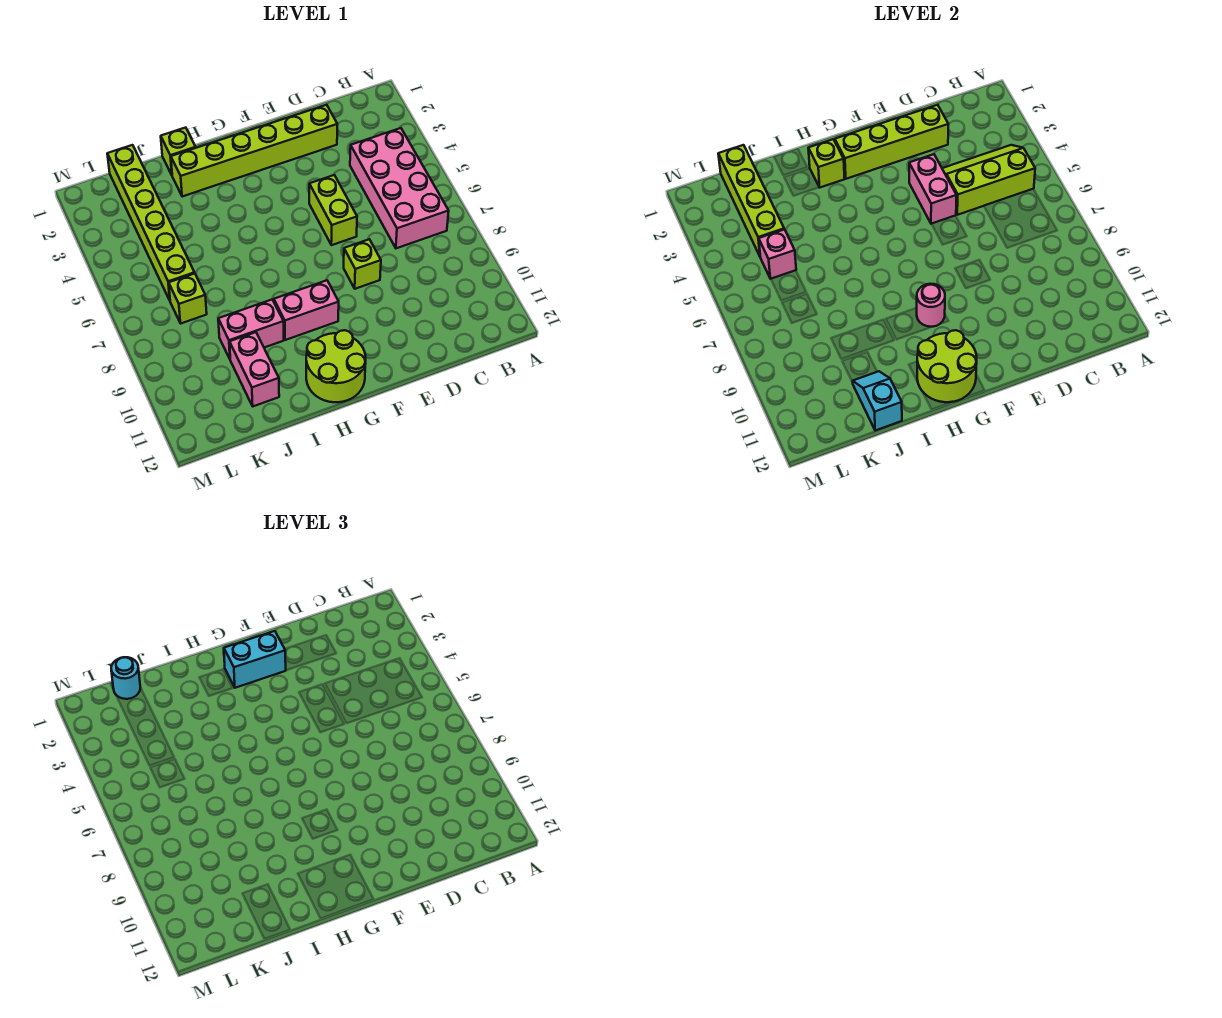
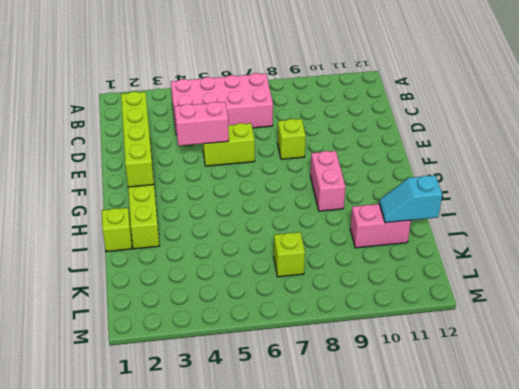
none -> lime 2x2 round brick [306,330,366,402]
none -> pink 1x2 brick [218,299,284,359]
none -> lime 1x6 brick [107,145,195,300]

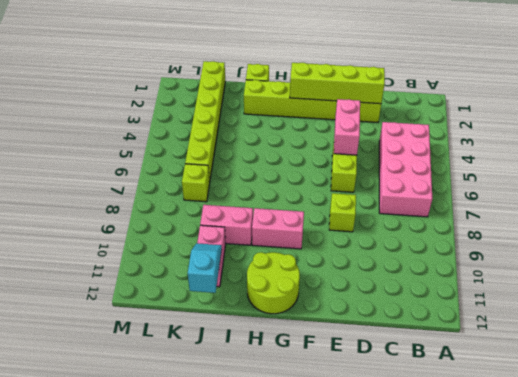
none -> lime 2x3 slope [942,145,1035,215]
none -> pink 1x1 round brick [917,284,945,327]
none -> lime 2x2 round brick [917,330,977,402]

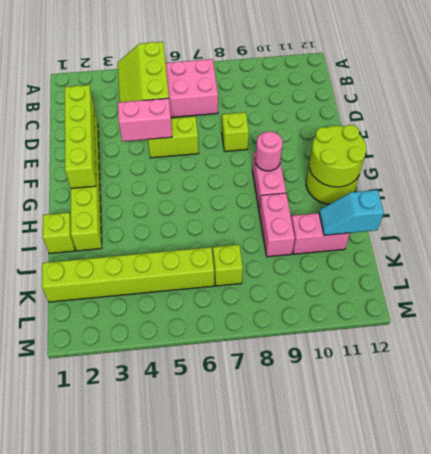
none -> lime 1x1 brick [808,139,845,187]
none -> lime 1x4 brick [718,145,784,256]
none -> pink 1x1 brick [759,229,796,279]

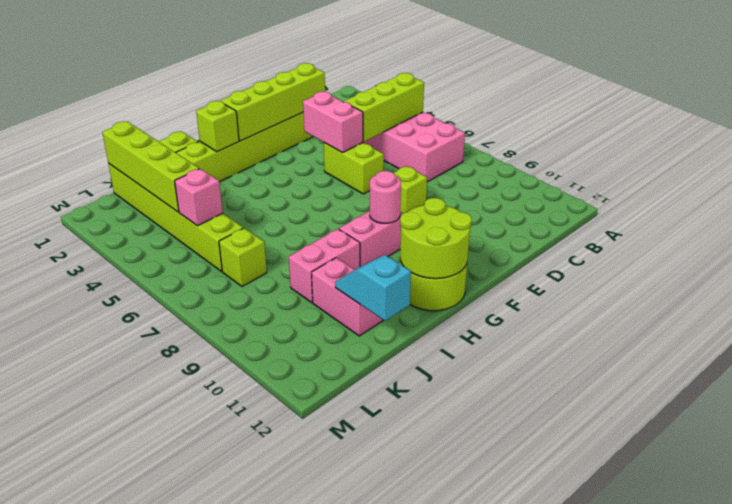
none -> cyan 1x2 brick [224,631,286,688]
none -> cyan 1x1 round brick [111,657,140,699]

